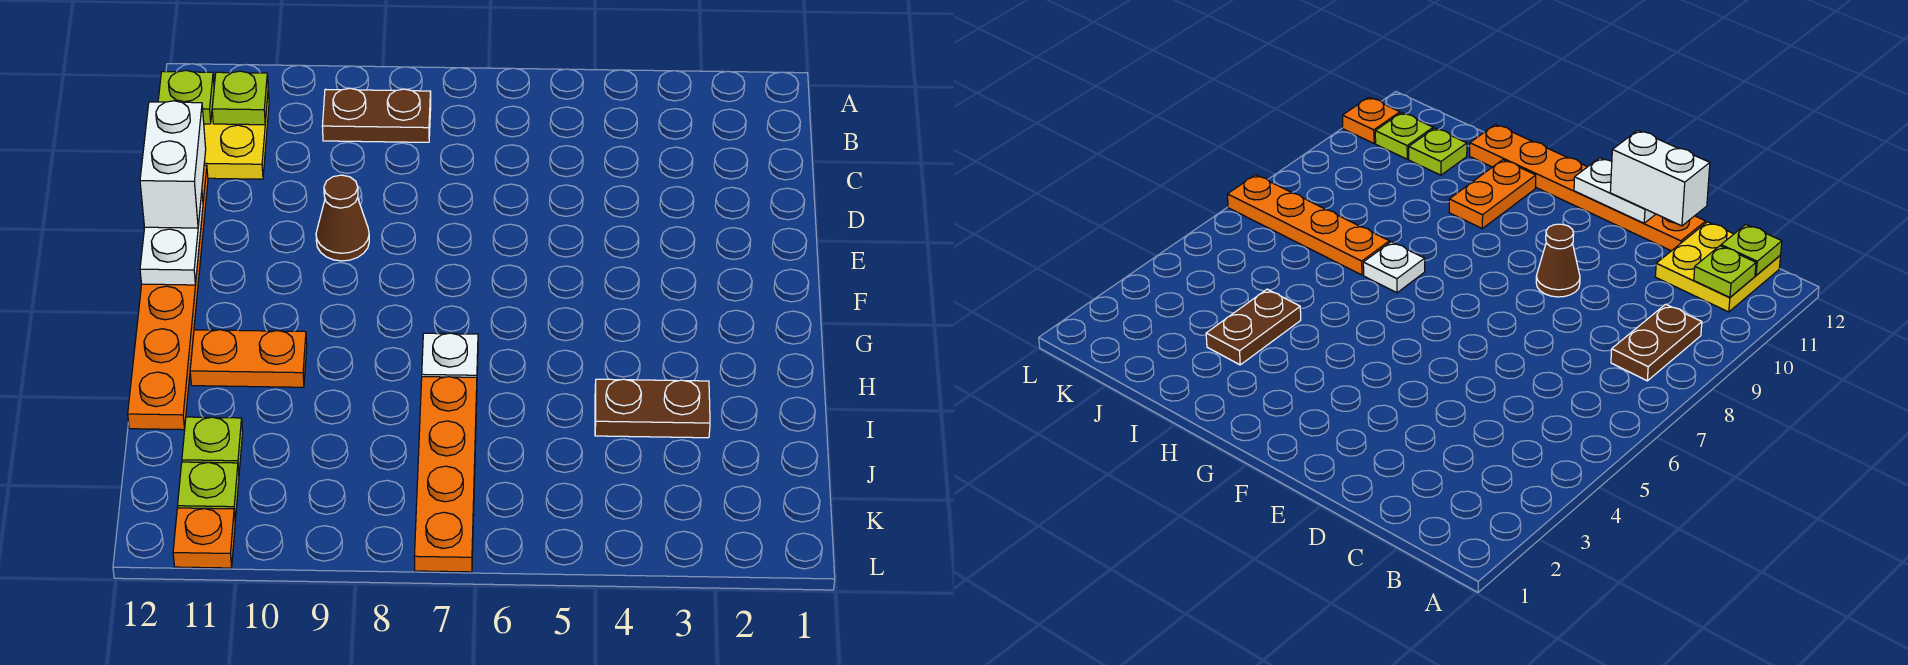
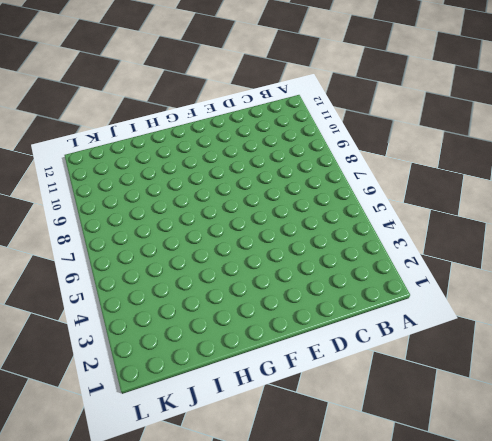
none -> brown 1x2 plate [322,88,431,142]
none -> yellow 2x2 plate [204,93,269,179]
none -> orange 1x6 plate [128,165,208,430]

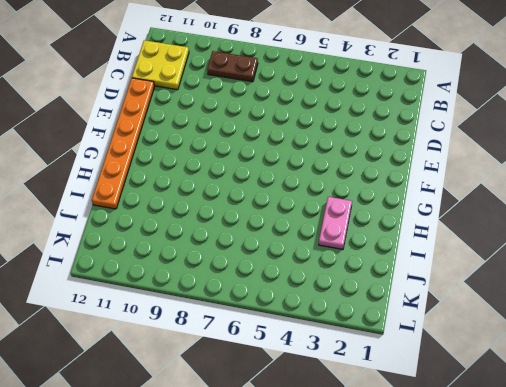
pink 1x2 plate [319,197,352,249] -> brown 1x2 plate [595,379,710,438]
none -> brown 1x1 cone [316,175,369,261]
none -> white 1x1 plate [422,333,478,377]
none -> orange 1x2 plate [190,330,307,387]

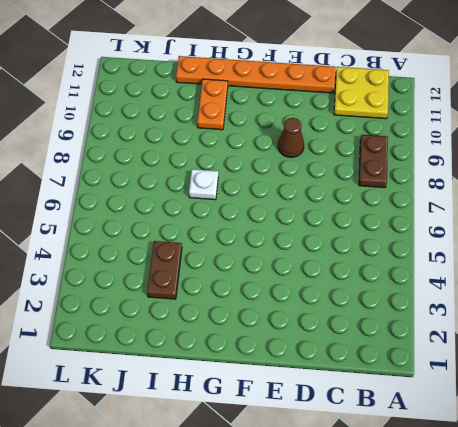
none -> orange 1x4 plate [414,377,477,572]
none -> lime 1x1 plate [182,417,243,471]
none -> lime 1x1 plate [178,462,239,520]

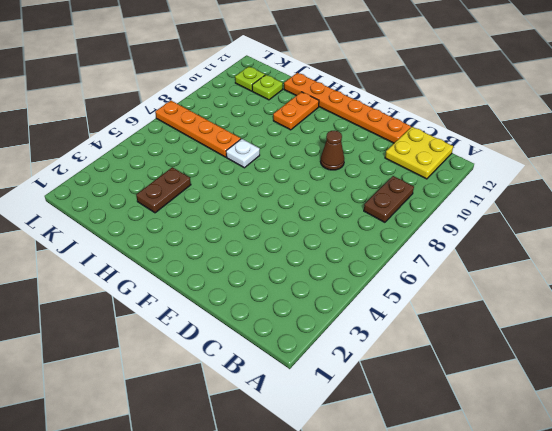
none -> orange 1x1 plate [173,508,235,568]
none -> lime 1x1 plate [212,71,268,125]
none -> lime 1x1 plate [158,70,214,124]

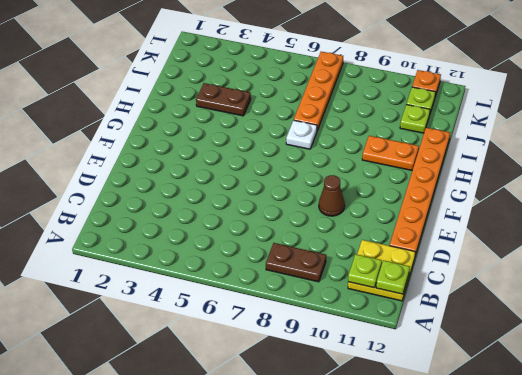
none -> white 1x2 plate [140,193,203,285]
none -> white 1x2 brick [140,101,206,228]

